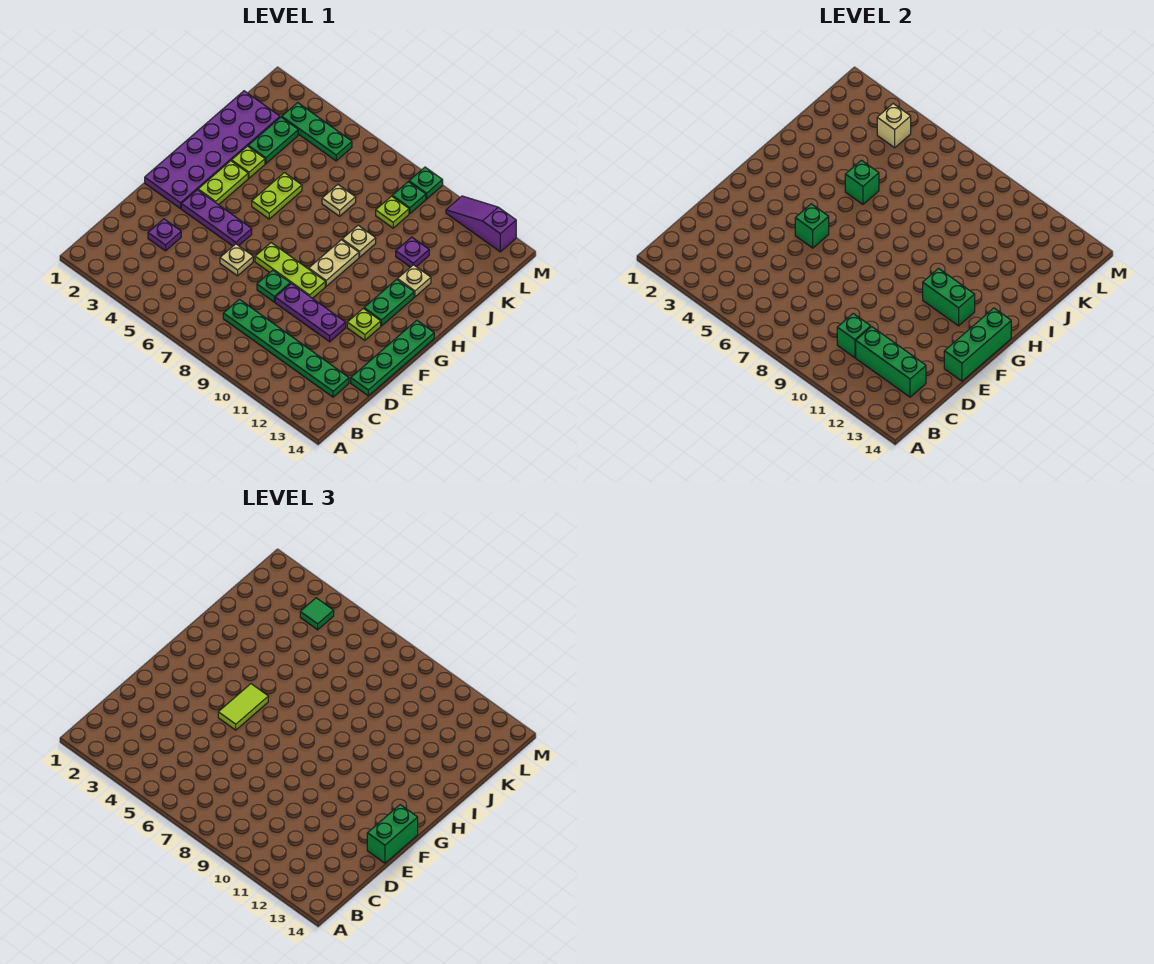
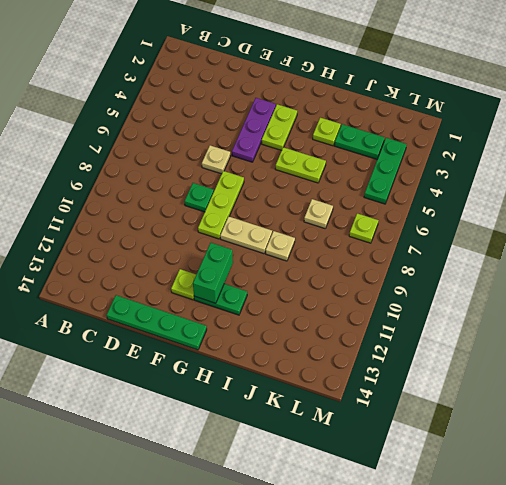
lime 1x2 plate [262,104,297,151] -> lime 1x2 plate turned to [198,161,248,205]
lime 1x1 plate [349,213,378,243] -> lime 1x1 plate moved to [376,196,409,228]
none -> green 1x6 plate [223,299,349,397]
none -> purple 1x1 plate [148,219,181,251]
none -> purple 1x3 plate [275,284,346,342]
none -> purple 2x6 plate [145,91,280,209]

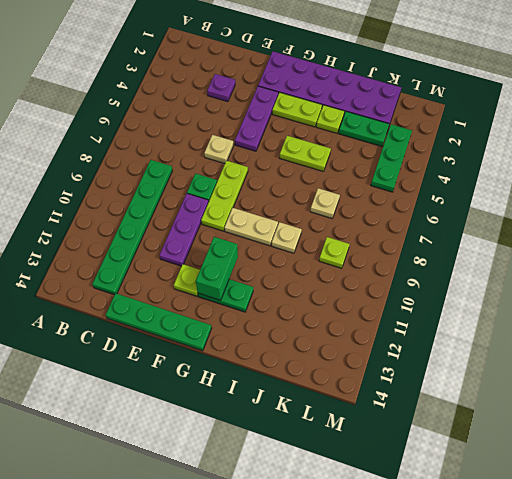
none -> tan 1x1 plate [398,265,431,297]
none -> purple 1x1 plate [396,237,429,267]
none -> green 1x1 plate [392,182,426,214]
none -> green 1x1 plate [409,167,443,199]

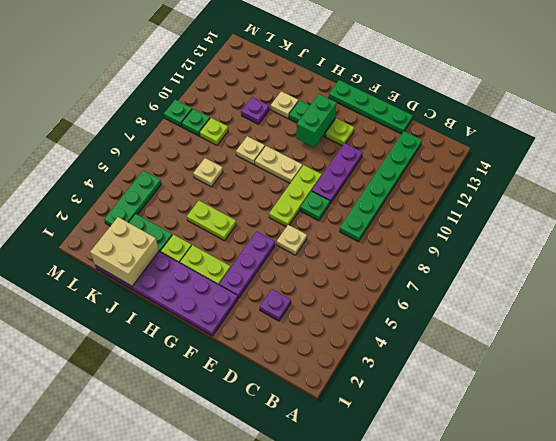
tan 2x2 brick [90,217,159,286] -> none
none -> purple 1x3 slope [446,196,516,252]
none -> green 1x1 brick [837,314,871,358]
none -> green 1x3 brick [856,327,926,397]
none -> green 1x3 brick [944,308,1011,381]

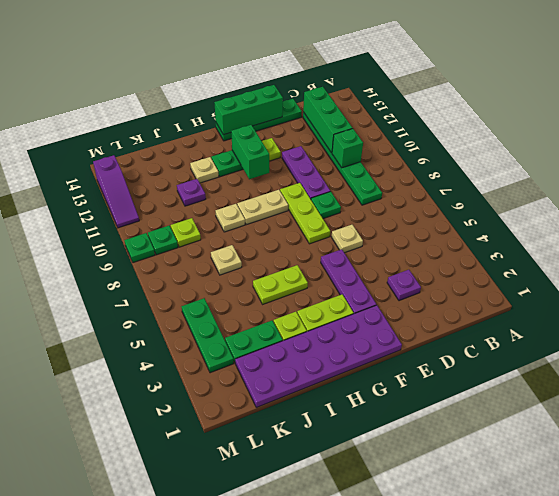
none -> green 1x1 brick [795,204,829,248]
none -> green 1x1 brick [845,160,879,204]
none -> tan 1x1 brick [877,104,911,148]
none -> green 1x2 brick [367,805,418,863]

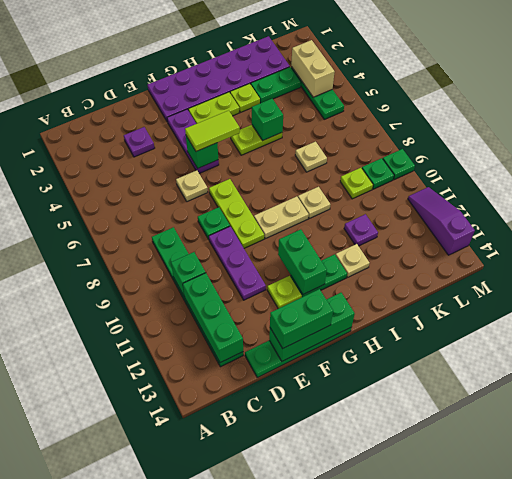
tan 1x2 brick [291,40,335,97] -> tan 1x1 brick [877,104,911,148]
none -> green 1x1 tile [300,598,334,630]

